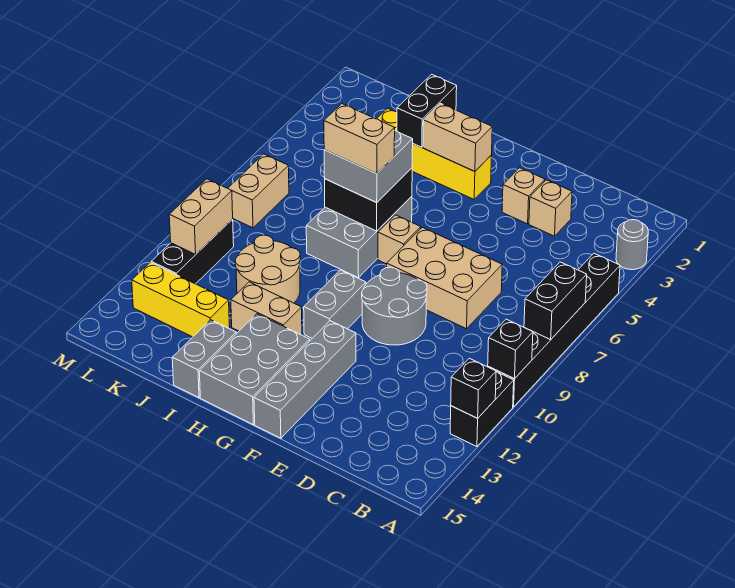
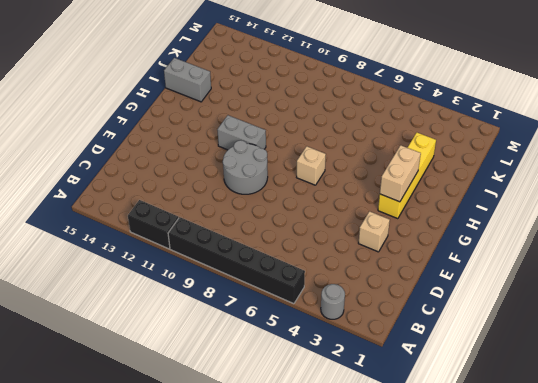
none -> tan 1x1 brick [529,180,572,236]
none -> tan 2x3 brick [387,227,502,329]
none -> grey 1x4 brick [254,321,356,438]

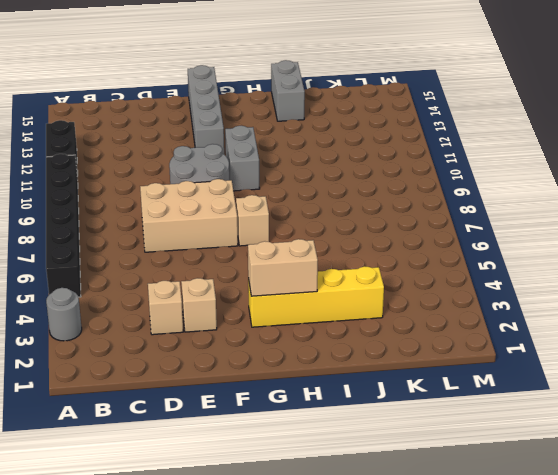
none -> grey 2x3 brick [199,314,310,425]
none -> grey 2x3 brick [306,196,412,278]
none -> tan 1x2 brick [231,282,302,335]

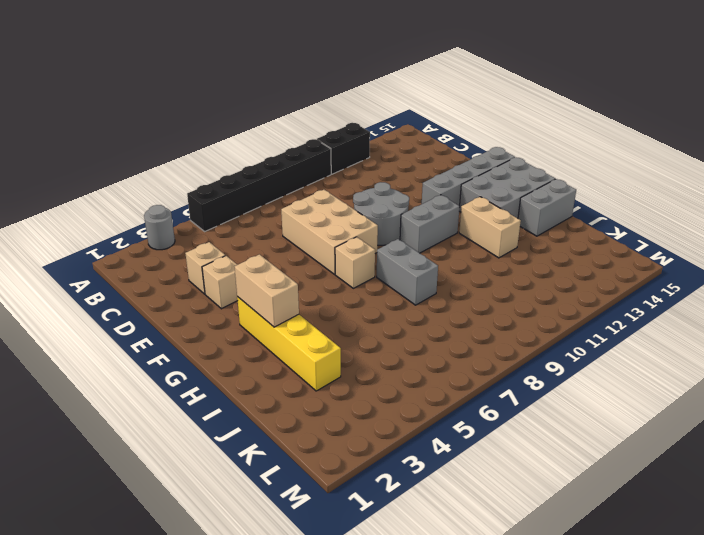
grey 1x2 brick [377,239,438,305] -> grey 2x3 brick [306,196,412,278]
none -> tan 2x2 round brick [235,235,300,303]
none -> yellow 1x3 brick [132,262,230,337]
none -> tan 1x2 brick [228,154,289,228]

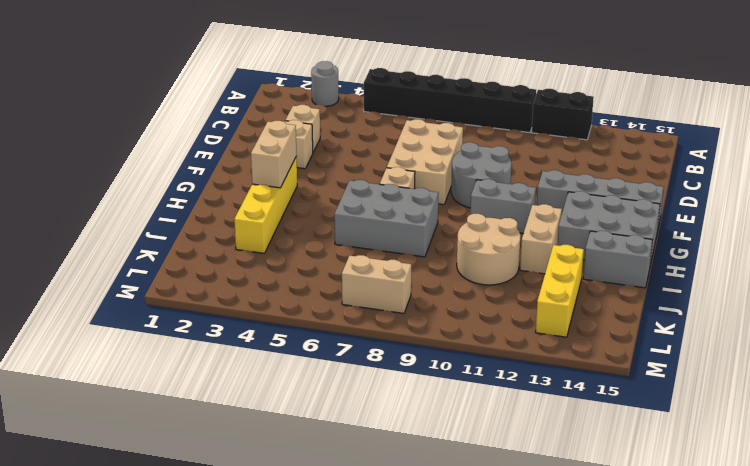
none -> black 1x3 brick [151,219,234,284]
none -> black 1x2 brick [524,262,587,340]
none -> black 1x1 brick [488,319,533,379]

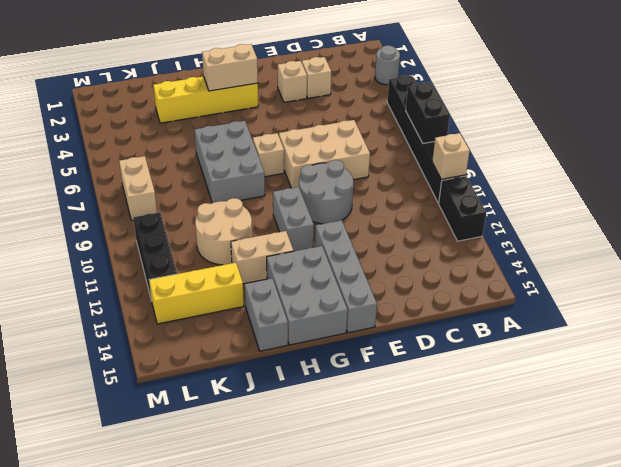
tan 1x1 brick [432,133,470,179] -> black 1x1 brick [488,319,533,379]
none -> black 1x1 brick [451,358,496,418]
none -> black 2x2 brick [325,168,412,231]
none -> black 1x2 brick [397,74,457,147]

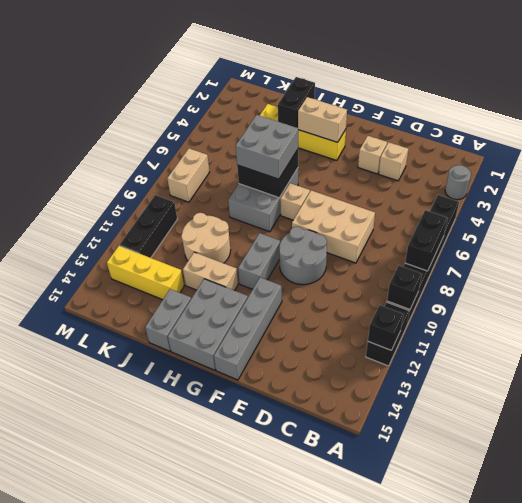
none -> tan 1x2 brick [169,179,233,254]
none -> tan 1x2 brick [324,104,395,174]

